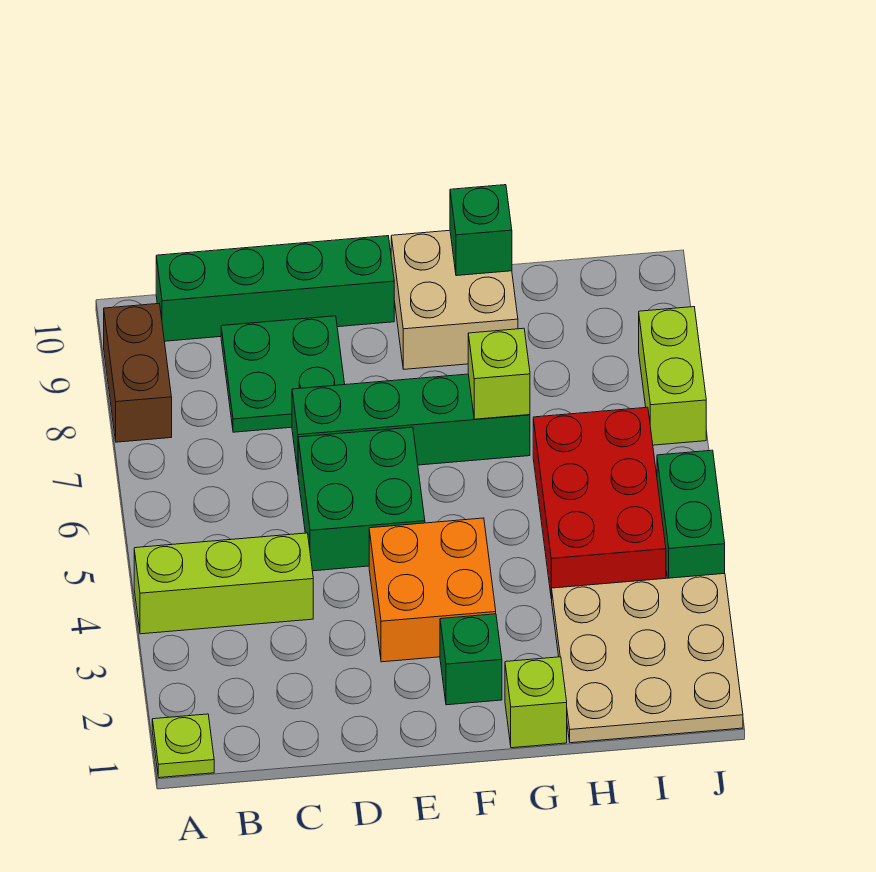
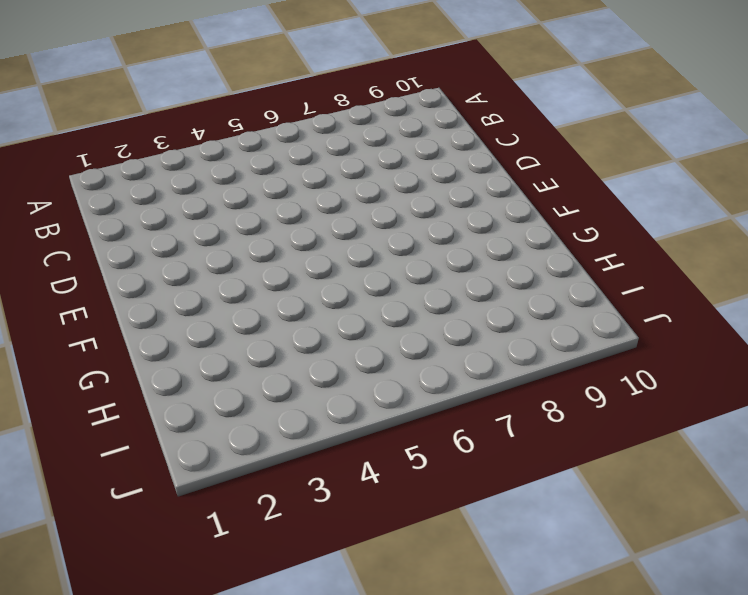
none -> lime 1x1 plate [152,714,214,778]
none -> lime 1x3 brick [134,533,313,634]
none -> brown 1x2 brick [104,304,172,442]

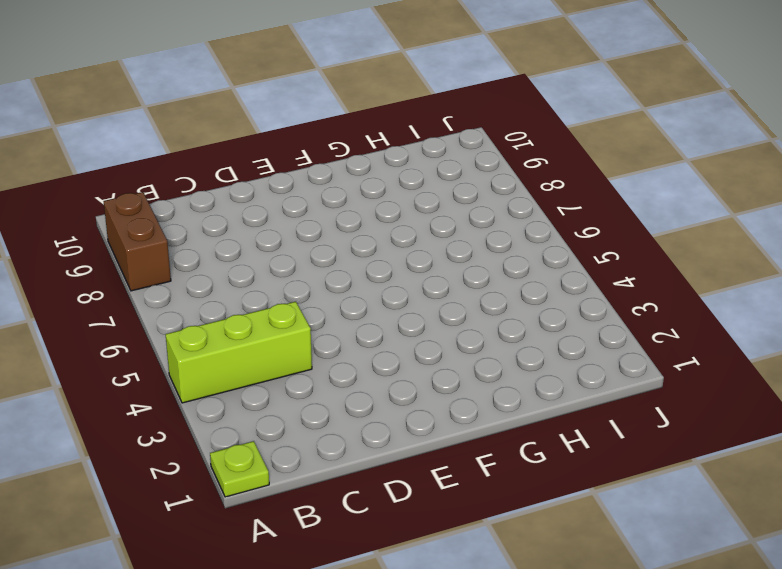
none -> green 1x4 brick [156,236,394,341]
none -> green 2x2 plate [221,316,345,432]
none -> green 2x2 brick [298,427,425,571]

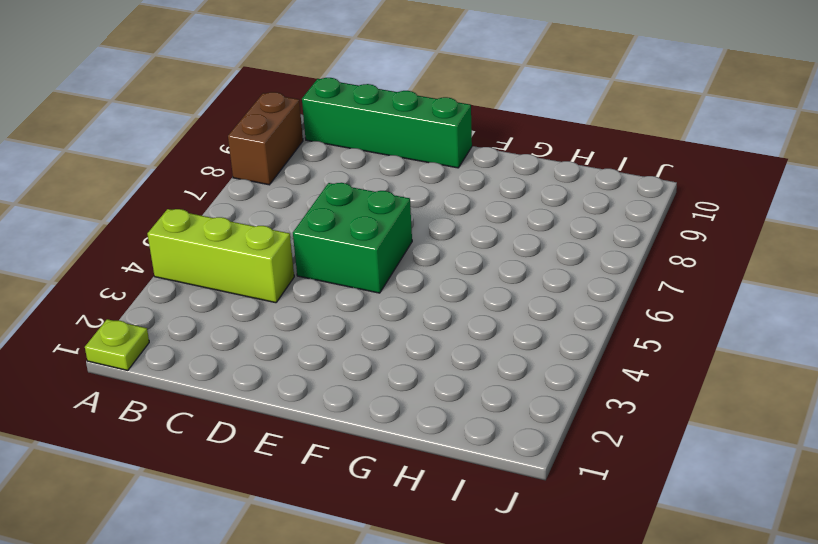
none -> green 2x2 plate [221,316,345,432]
none -> green 1x4 brick [292,374,530,472]
none -> orange 2x2 brick [369,518,496,662]

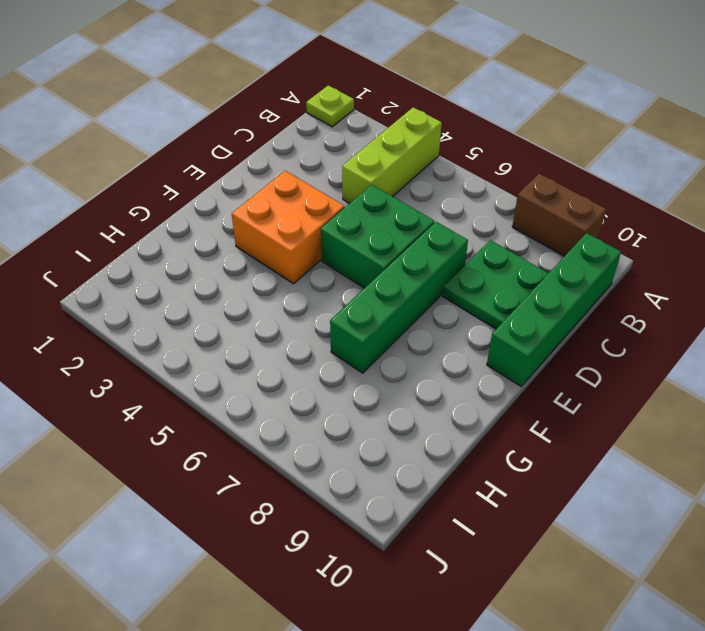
none -> green 1x1 brick [440,614,502,705]
none -> tan 2x2 brick [391,230,518,369]
none -> lime 1x1 brick [505,657,567,748]

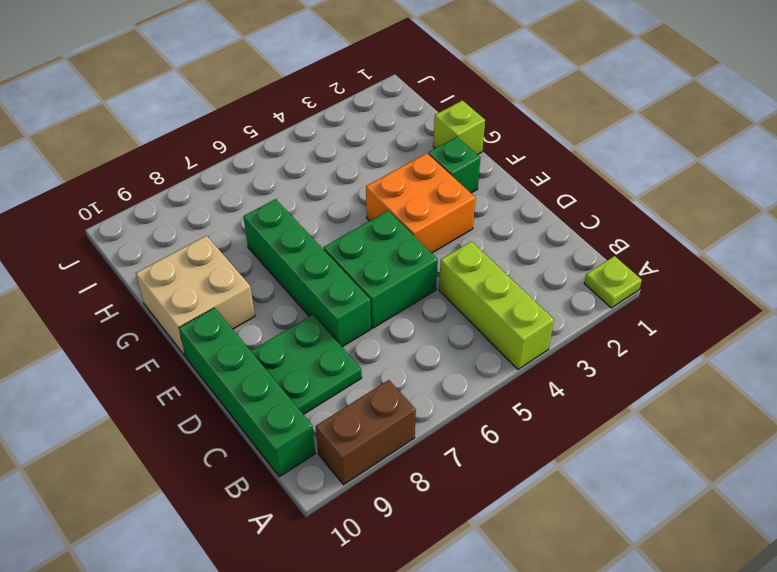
none -> tan 3x3 plate [552,574,743,743]
none -> red 2x3 brick [533,407,666,599]
none -> green 1x2 brick [657,450,725,578]

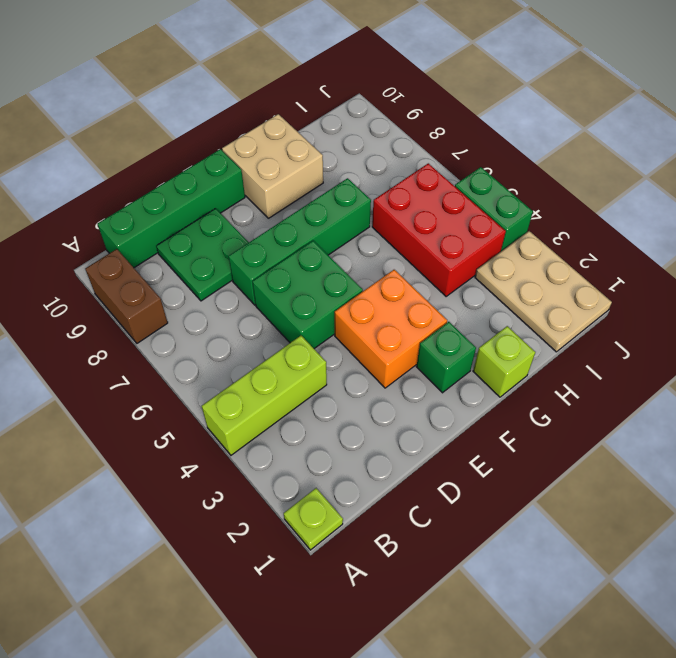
tan 2x3 plate [475,231,612,352] -> tan 3x3 plate [552,574,743,743]
none -> lime 1x2 brick [639,307,706,445]
none -> lime 1x1 brick [468,328,530,419]
none -> green 1x1 brick [450,185,512,276]

